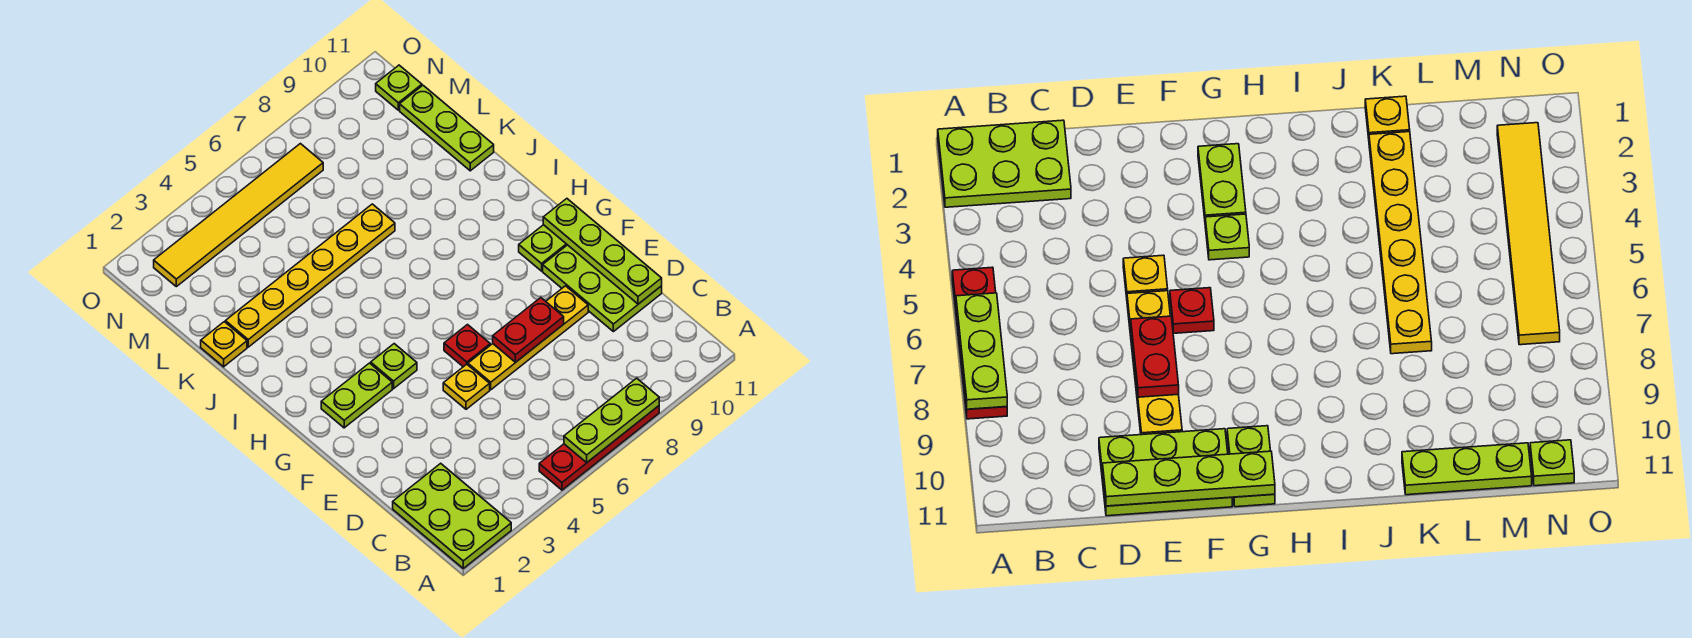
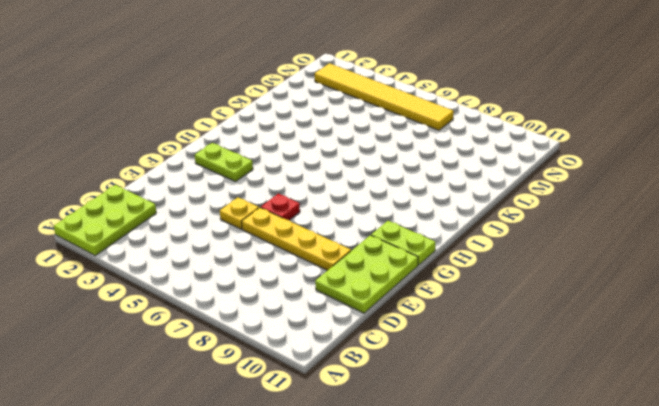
none -> red 1x4 plate [539,406,659,490]
none -> lime 1x1 plate [371,344,417,389]
none -> yellow 1x1 plate [201,322,247,367]

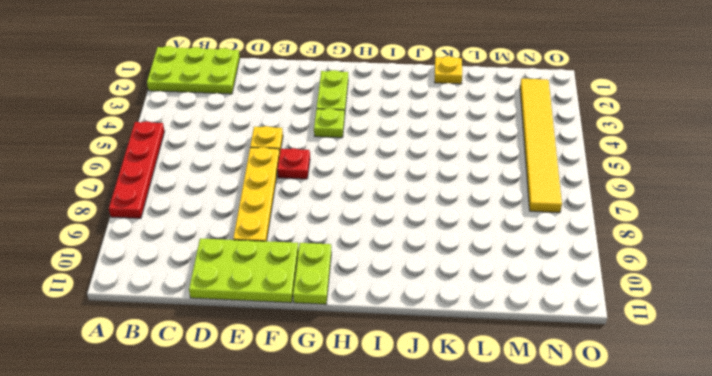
none -> yellow 1x6 plate [225,204,395,347]
none -> lime 1x3 plate [400,86,494,171]
none -> lime 1x1 plate [376,65,422,110]

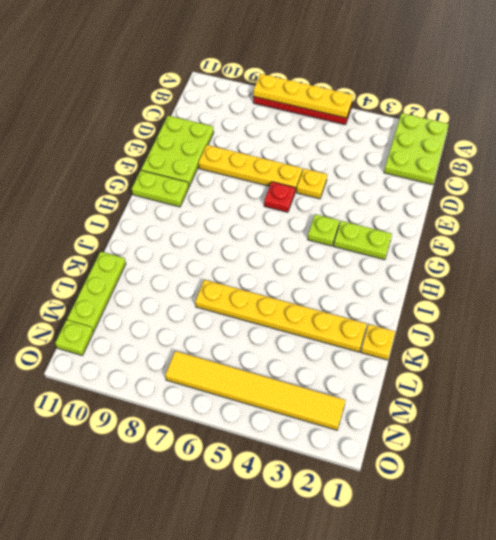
yellow 1x4 plate [253,74,353,118] -> lime 1x3 plate [564,378,659,462]
none -> lime 1x4 plate [543,199,662,304]
none -> red 1x2 plate [493,298,564,363]

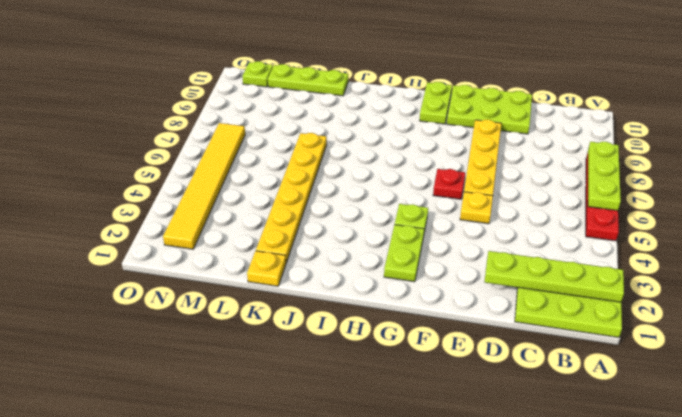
lime 1x4 plate [485,251,624,302] -> lime 1x4 plate moved to [543,199,662,304]
none -> red 1x2 plate [493,298,564,363]

